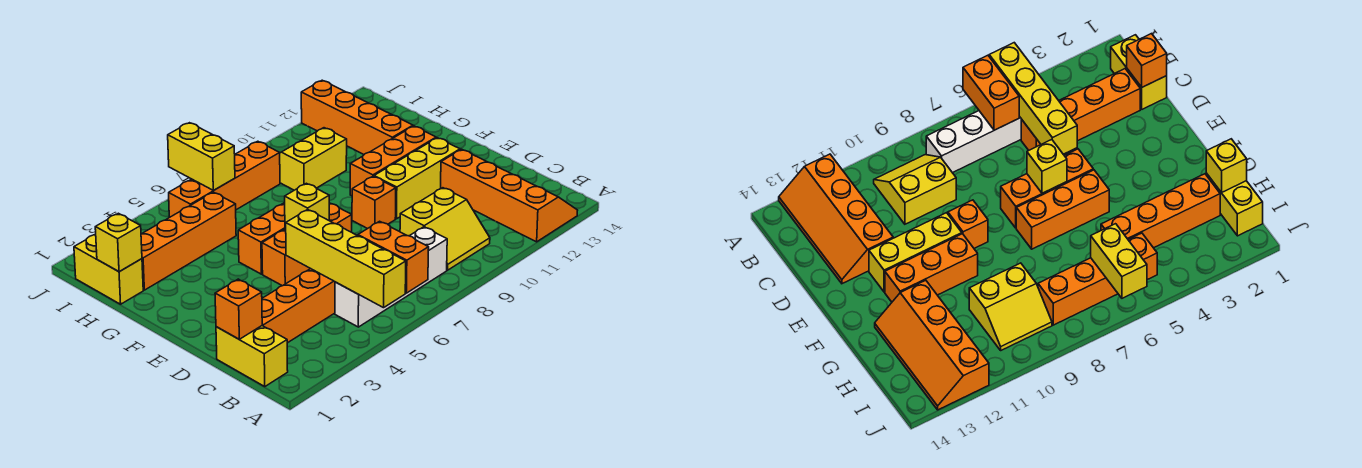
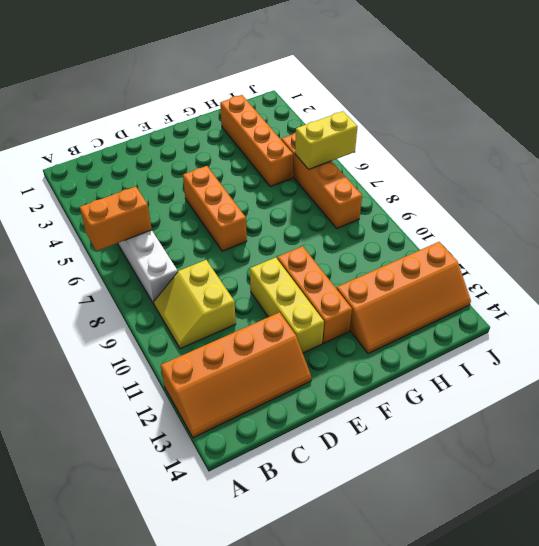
none -> yellow 1x2 brick [216,326,288,387]
none -> orange 1x4 brick [262,269,335,343]
none -> orange 1x1 brick [352,176,396,229]

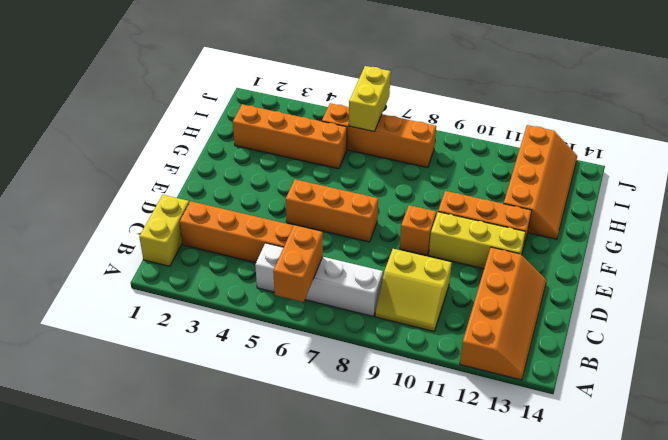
none -> orange 1x3 brick [238,203,285,274]
none -> yellow 1x2 brick [74,234,143,304]
none -> yellow 2x2 slope [280,128,347,190]

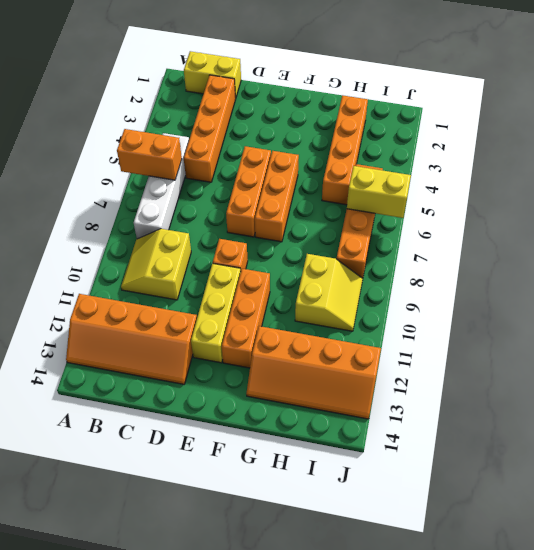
none -> yellow 1x2 brick [74,234,143,304]
none -> yellow 1x4 brick [286,210,406,308]
none -> orange 1x1 brick [215,279,262,339]

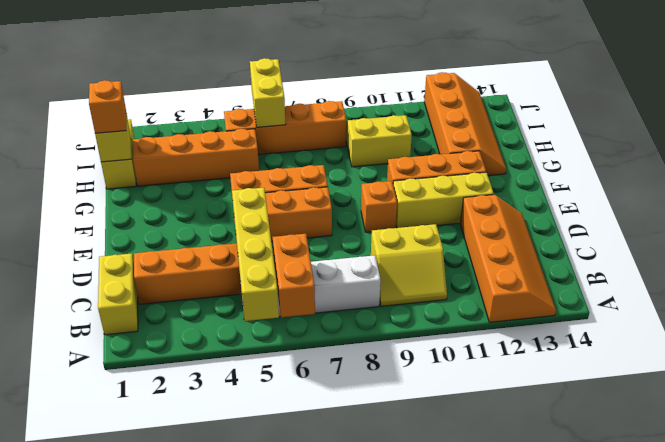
orange 1x1 brick [89,80,126,133] -> orange 1x1 brick moved to [215,279,262,339]
none -> yellow 1x1 brick [285,183,329,229]

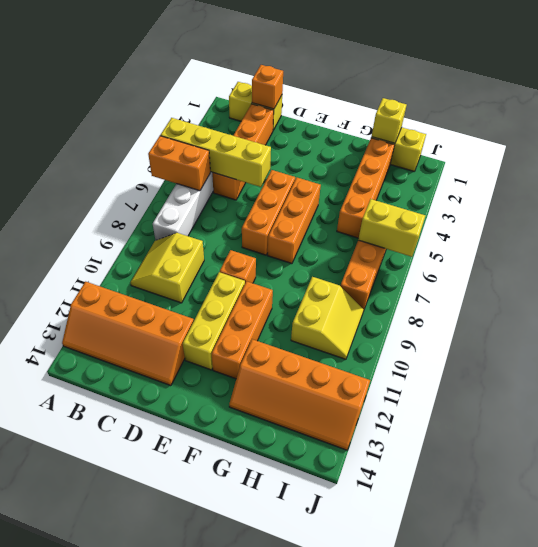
none -> yellow 1x1 brick [285,183,329,229]

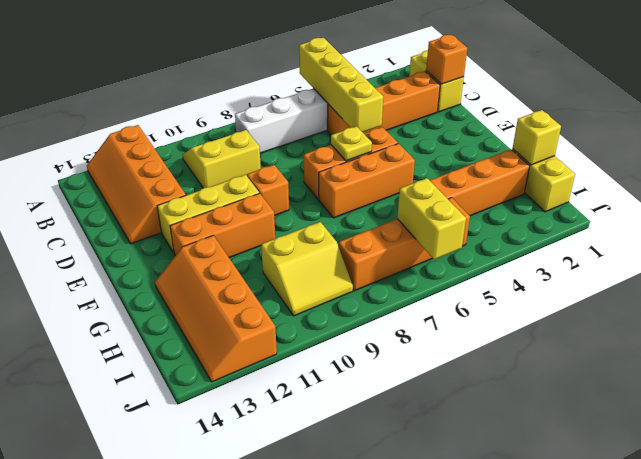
yellow 1x1 plate [331,126,372,161] -> yellow 1x1 brick [285,183,329,229]
none -> orange 1x2 brick [358,221,429,293]

